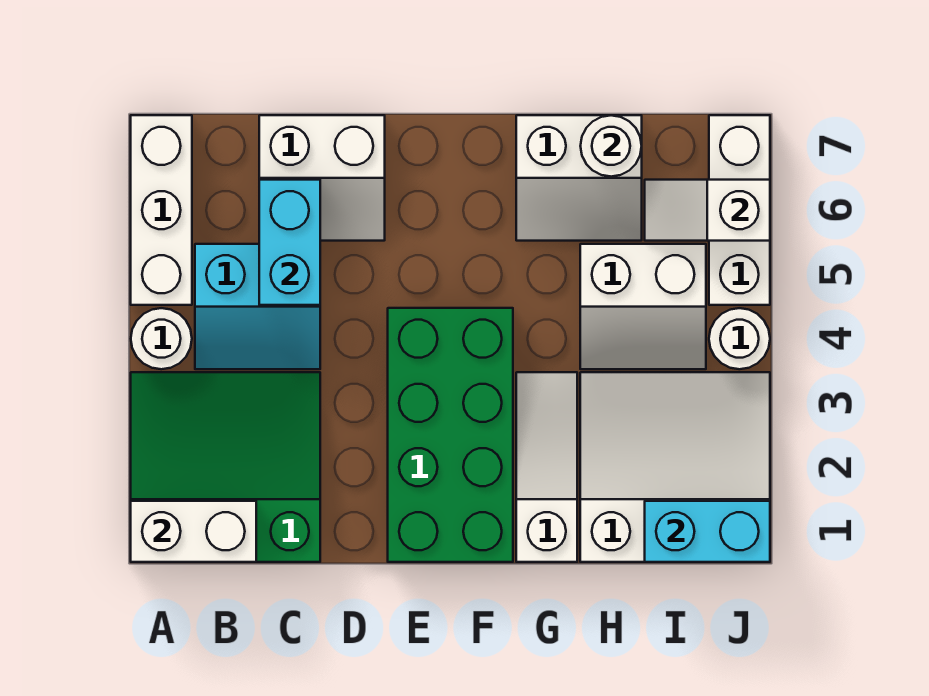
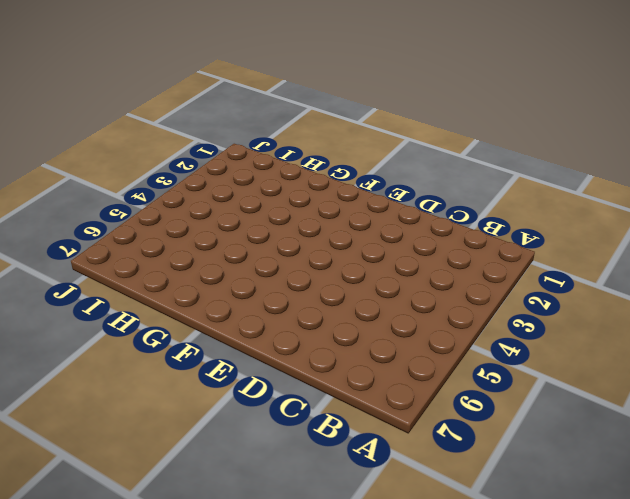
none -> green 3x3 slope [131,372,320,562]
none -> white 1x1 round brick [131,308,192,369]
none -> white 1x3 brick [131,115,192,305]

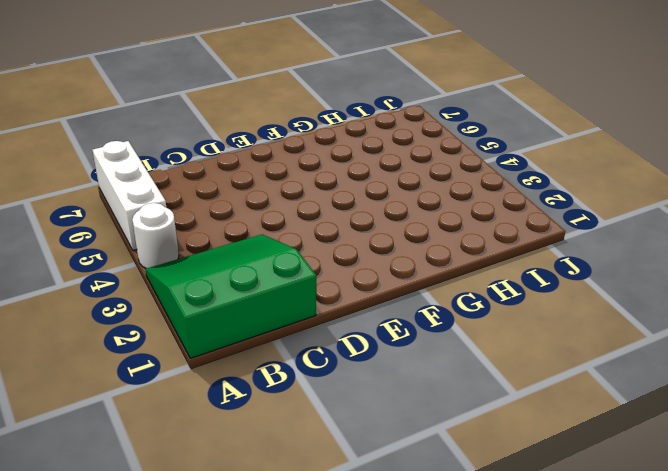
none -> cyan 2x2 slope [195,244,320,369]
none -> white 2x2 slope [259,115,385,241]
none -> green 2x4 brick [388,308,513,562]

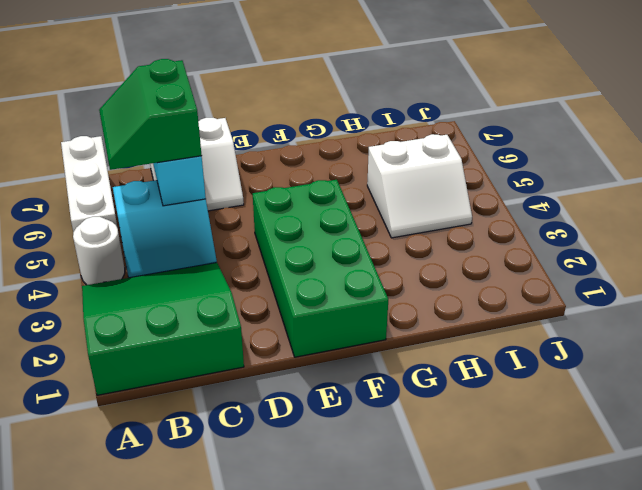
green 2x2 slope [99,59,202,170] -> none
none -> white 1x3 slope [516,372,577,562]
none -> white 2x2 slope [516,115,642,241]
none -> white 3x3 slope [580,372,770,562]

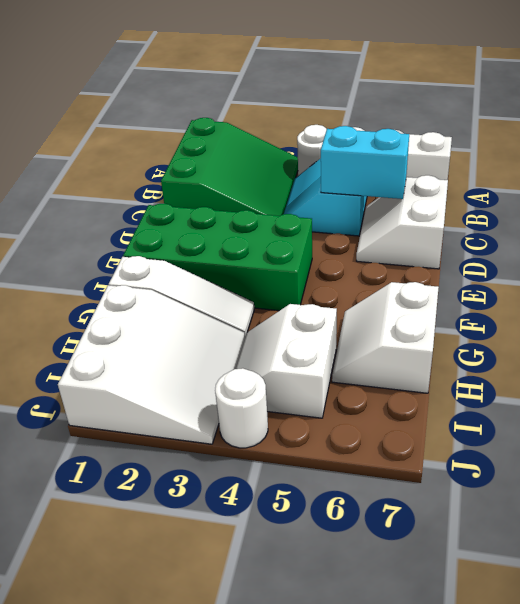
none -> white 1x3 brick [709,115,770,305]
none -> white 1x2 brick [131,501,256,562]
none -> white 1x1 round brick [581,115,642,177]

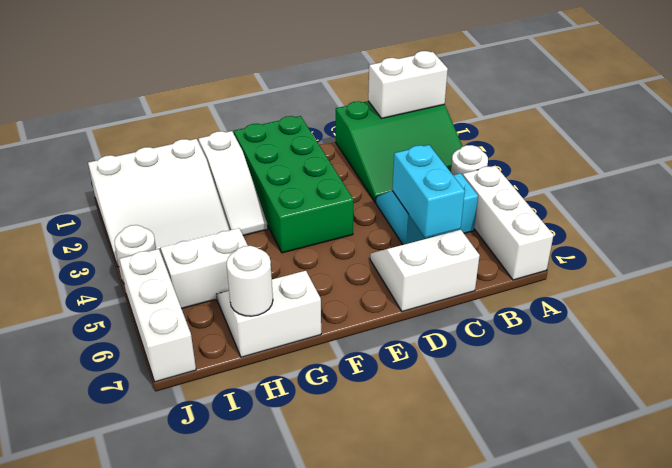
none -> cyan 1x2 brick [645,501,770,562]
none -> white 1x2 slope [645,180,770,241]

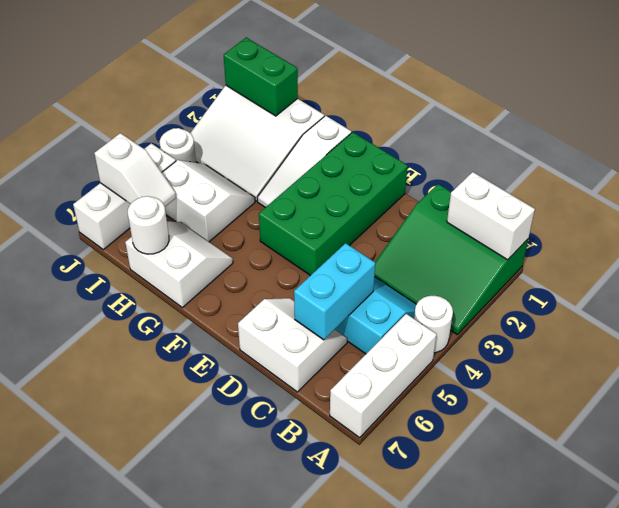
green 1x2 brick [224,38,298,116] -> cyan 1x2 brick [645,501,770,562]

